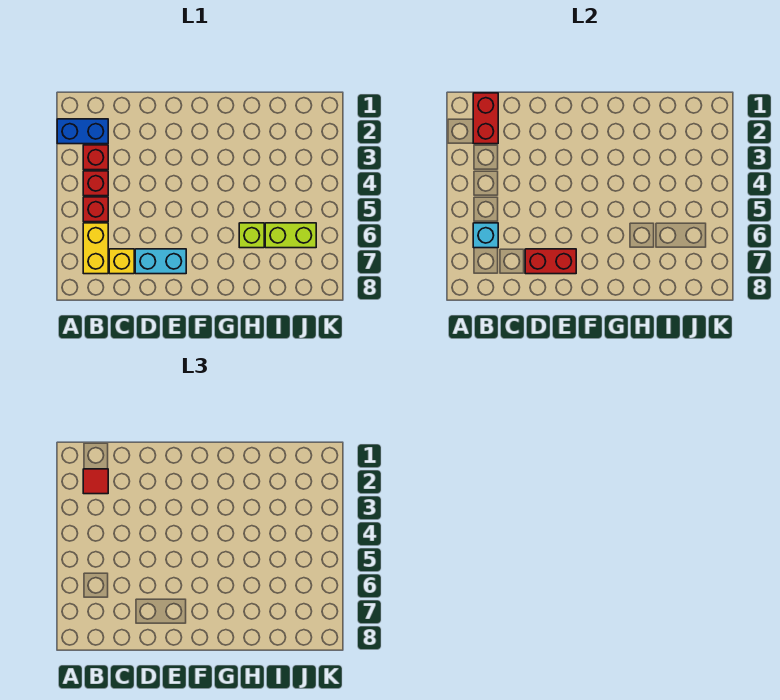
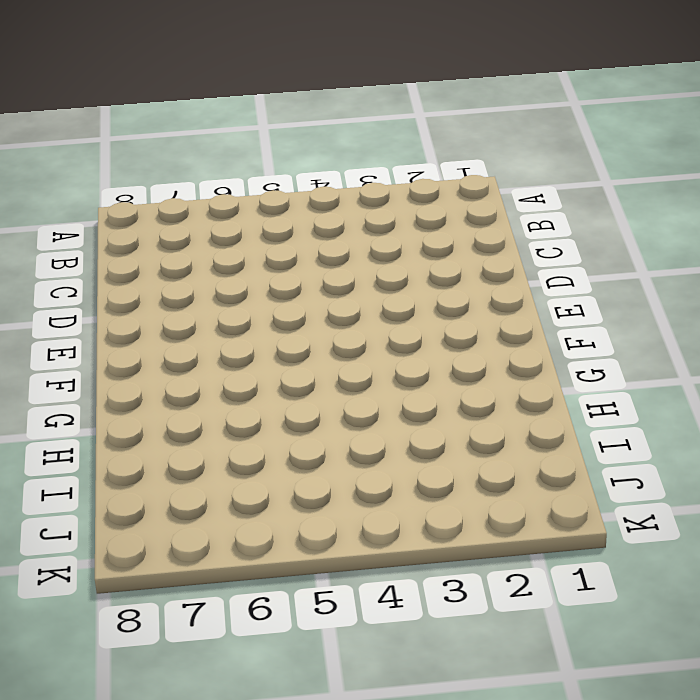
none -> blue 1x2 brick [57,119,108,144]
none -> red 1x1 brick [83,145,108,170]
none -> red 1x1 brick [83,171,108,196]

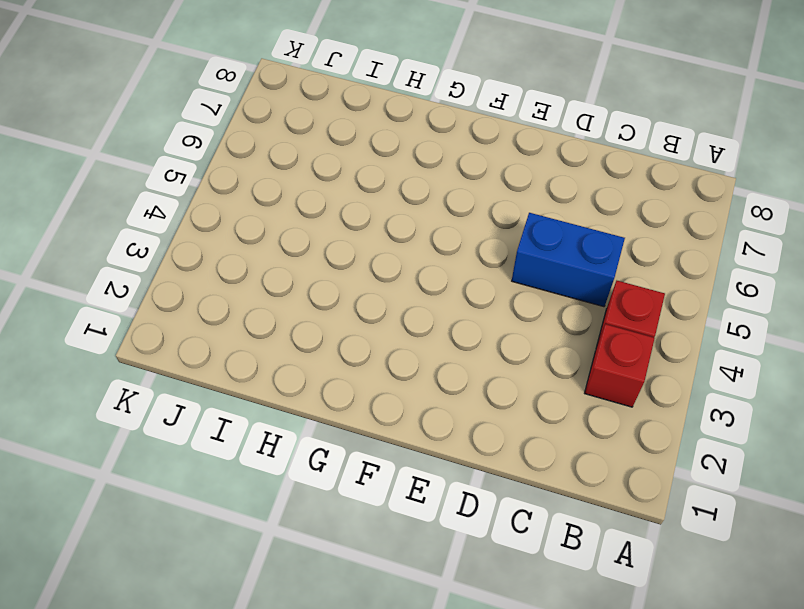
blue 1x2 brick [512,213,625,307] -> blue 1x2 brick moved to [57,119,108,144]
none -> red 1x1 brick [83,197,108,222]
none -> yellow 1x2 brick [83,223,108,274]
none -> yellow 1x1 brick [109,249,134,274]

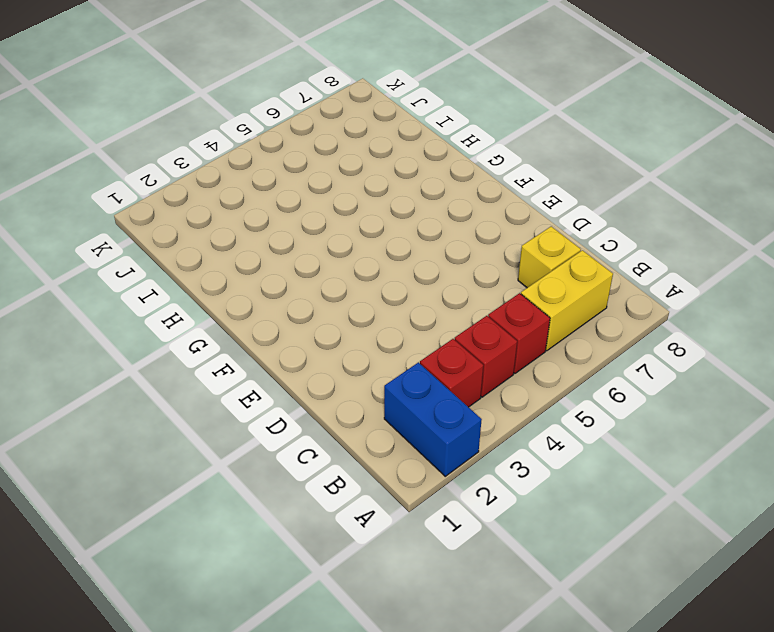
none -> cyan 1x2 brick [135,249,186,274]
none -> lime 1x1 brick [239,223,264,248]
none -> lime 1x2 brick [265,223,316,248]

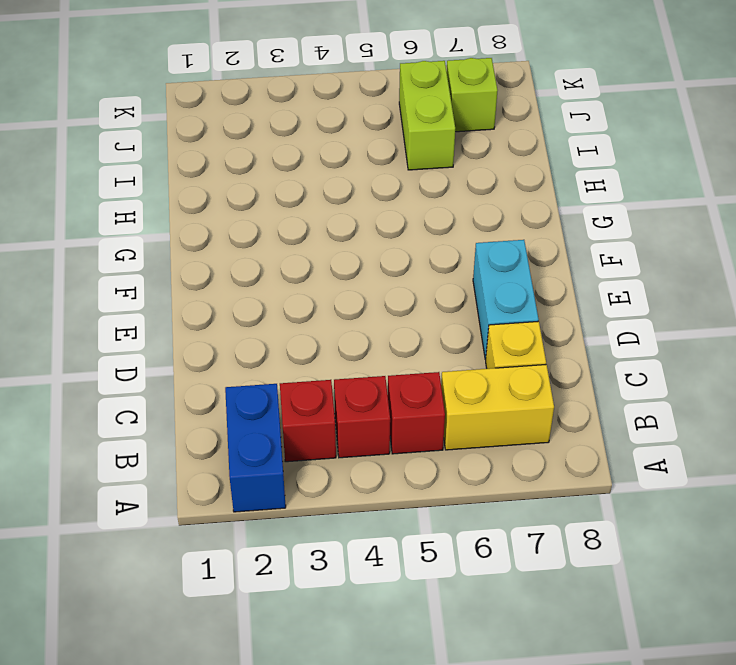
lime 1x1 brick [447,58,498,132] -> lime 1x1 brick moved to [239,223,264,248]
none -> red 1x2 brick [473,93,498,144]
none -> cyan 1x1 brick [473,223,498,248]
none -> red 1x2 brick [525,249,576,274]

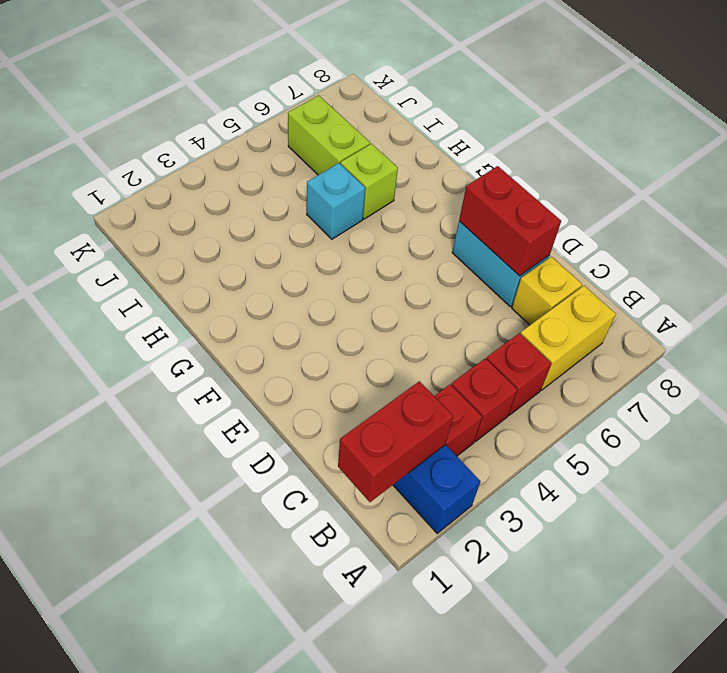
cyan 1x1 brick [307,163,365,239] -> cyan 1x1 brick moved to [473,223,498,248]
none -> red 1x1 tile [83,469,108,494]

